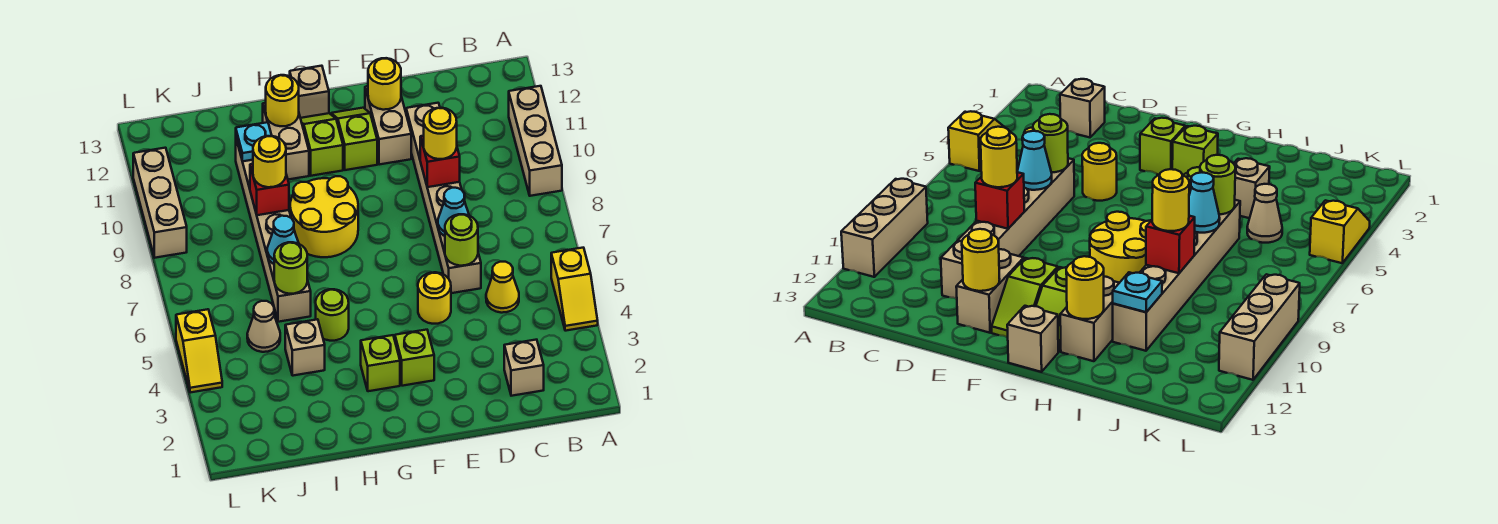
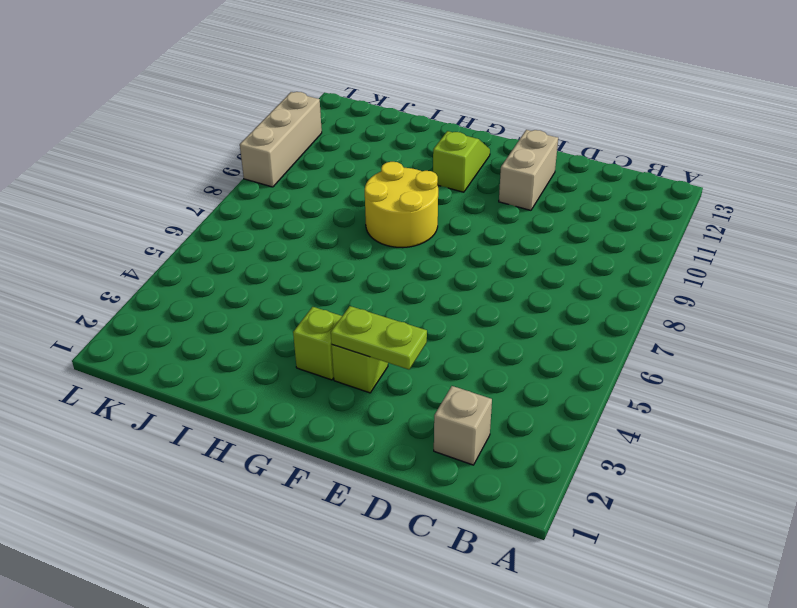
lime 1x2 plate [331,306,427,369] -> none
none -> yellow 1x2 slope [551,248,598,331]
none -> tan 1x3 brick [509,86,562,196]
none -> yellow 1x1 cone [486,262,519,313]
none -> tan 1x6 brick [406,103,481,293]

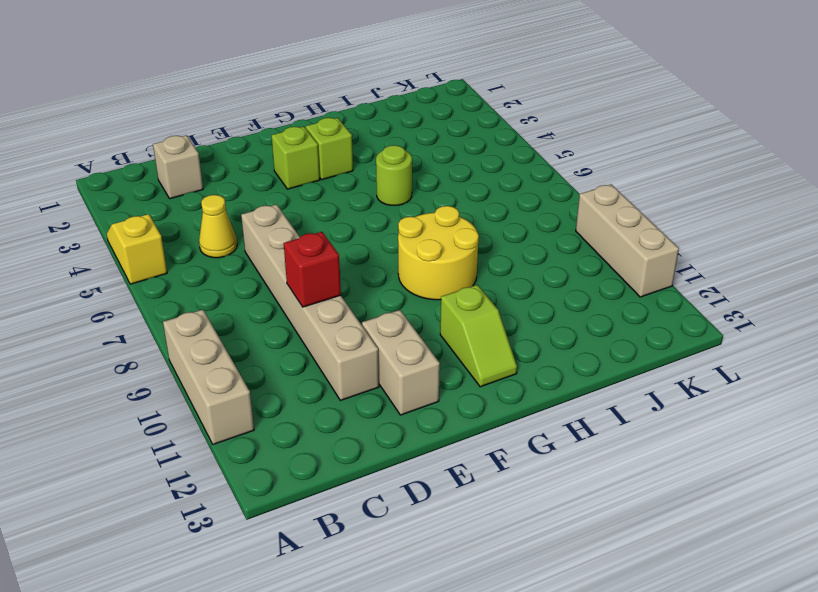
none -> yellow 1x1 round brick [418,272,451,324]
none -> lime 1x2 slope [331,108,377,170]
none -> tan 1x1 brick [290,66,329,118]
none -> tan 1x2 brick [263,103,309,180]

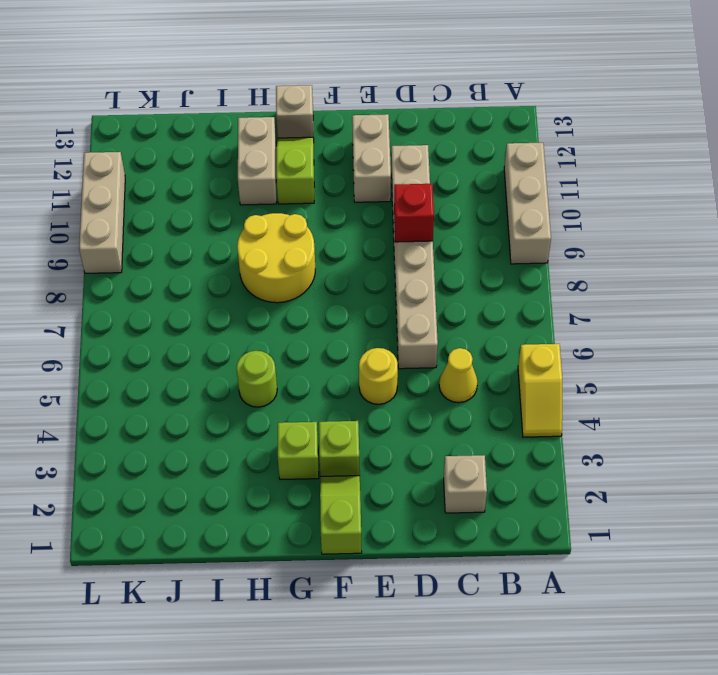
lime 1x2 slope [320,476,362,554] -> lime 1x2 slope moved to [331,108,377,170]
none -> tan 1x1 brick [285,319,325,376]
none -> tan 1x6 brick [236,139,311,322]
none -> tan 1x1 cone [247,301,280,352]
none -> yellow 1x2 slope [176,309,222,393]

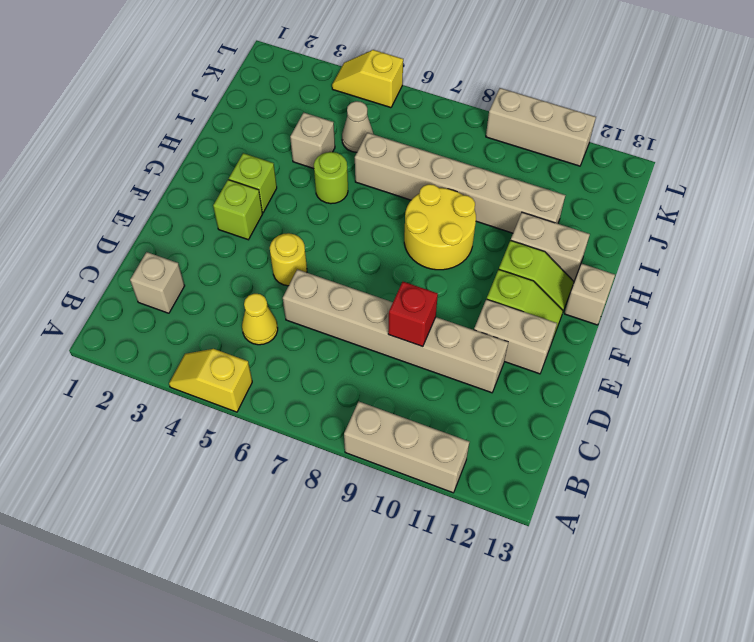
none -> lime 1x1 round brick [445,214,478,266]
none -> cyan 1x1 cone [438,188,469,236]
none -> yellow 1x1 round brick [368,58,401,110]
none -> yellow 1x1 round brick [266,75,299,126]

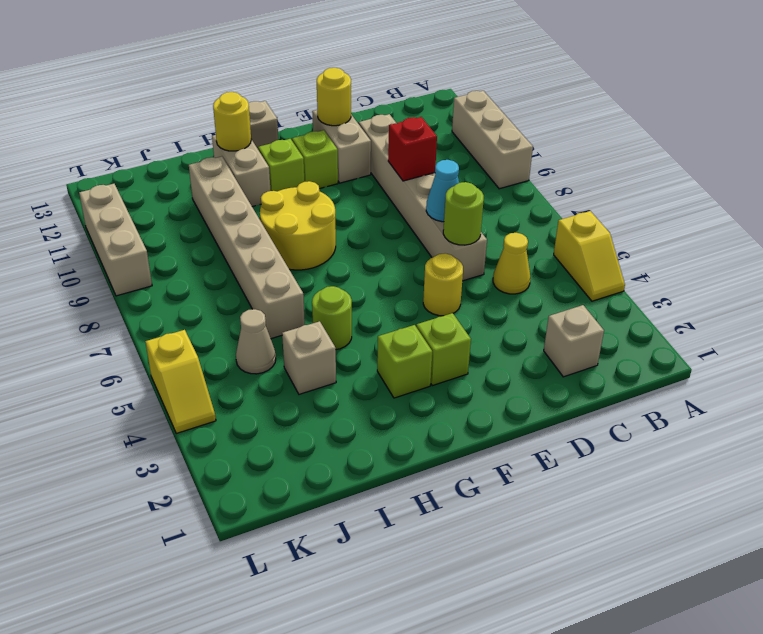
none -> lime 1x1 round brick [274,242,307,294]
none -> cyan 1x1 cone [267,216,299,264]
none -> red 1x1 brick [250,164,289,215]
none -> cyan 1x1 plate [236,122,272,161]

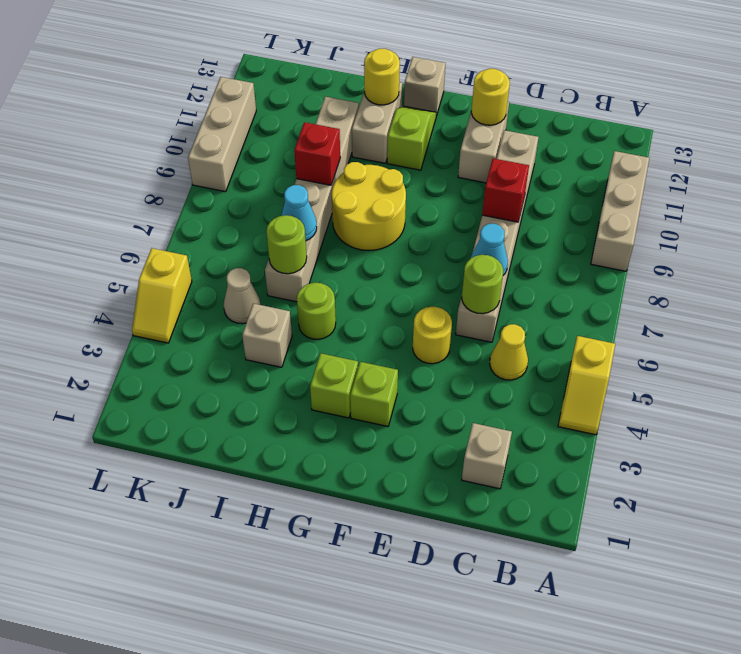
none -> lime 1x2 slope [331,108,377,170]
none -> cyan 1x1 plate [236,122,272,161]
none -> yellow 1x1 round brick [424,108,457,159]
none -> yellow 1x1 round brick [253,136,286,187]

